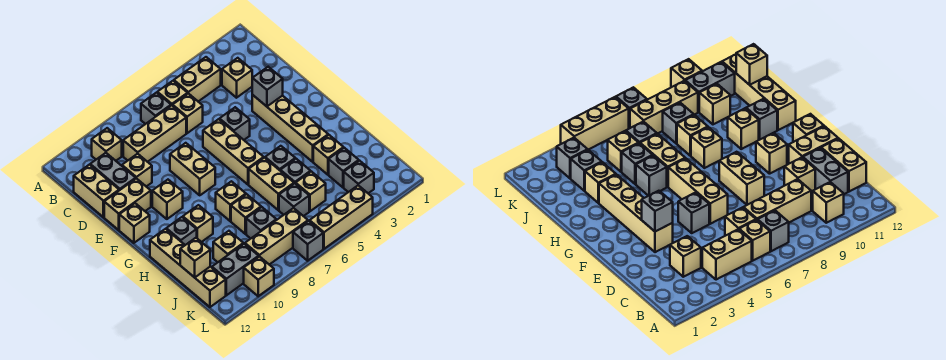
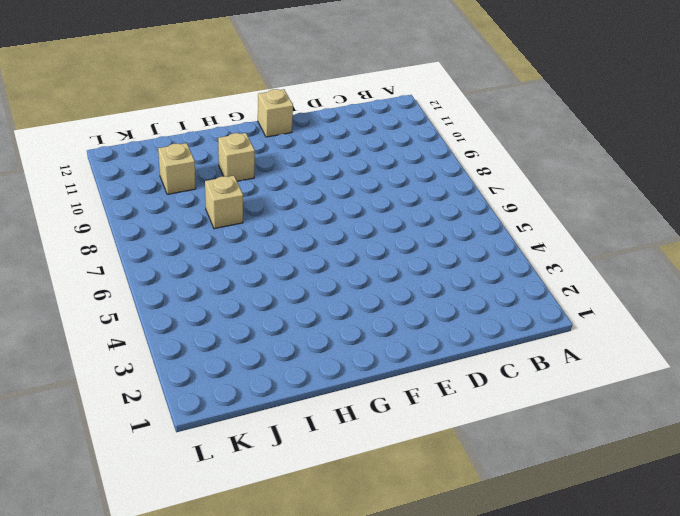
none -> tan 1x2 brick [174,57,221,102]
none -> tan 1x1 brick [157,81,188,106]
none -> grey 1x1 brick [141,93,171,124]
none -> tan 1x1 brick [92,128,122,161]

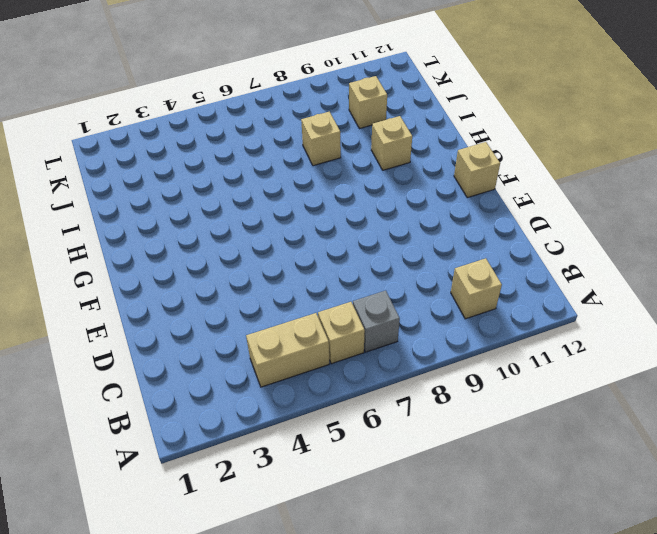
none -> tan 1x1 brick [222,58,252,98]
none -> tan 1x1 brick [173,93,203,133]
none -> tan 1x3 brick [123,105,186,162]
none -> grey 1x2 brick [90,153,136,190]

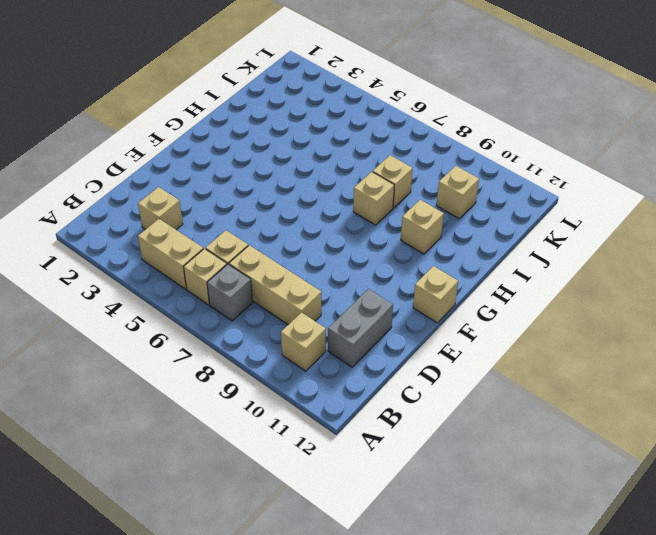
none -> tan 1x2 brick [74,165,119,217]
none -> tan 1x1 brick [122,154,152,187]
none -> tan 1x4 brick [252,95,328,162]
none -> grey 1x1 brick [220,107,250,140]

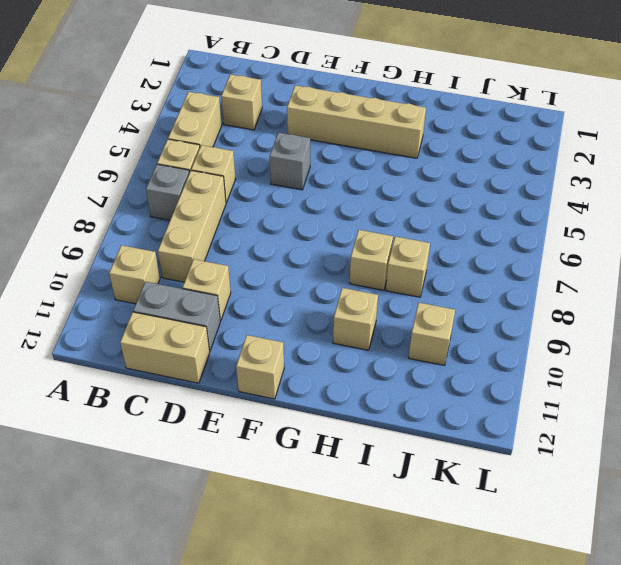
none -> tan 1x3 brick [203,119,264,184]
none -> tan 1x2 brick [170,143,215,195]
none -> tan 1x2 brick [104,178,151,230]
none -> tan 1x1 brick [152,180,183,219]

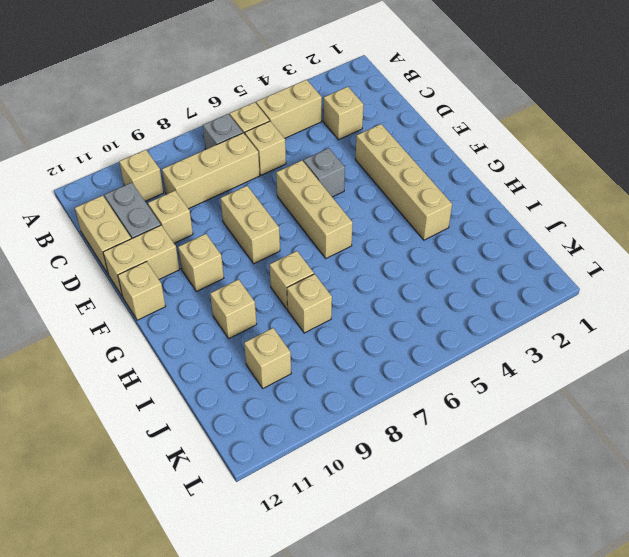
none -> grey 1x1 brick [265,146,295,170]
none -> tan 1x2 brick [249,158,294,210]
none -> grey 1x1 brick [166,217,197,245]
none -> tan 1x4 brick [150,229,226,307]

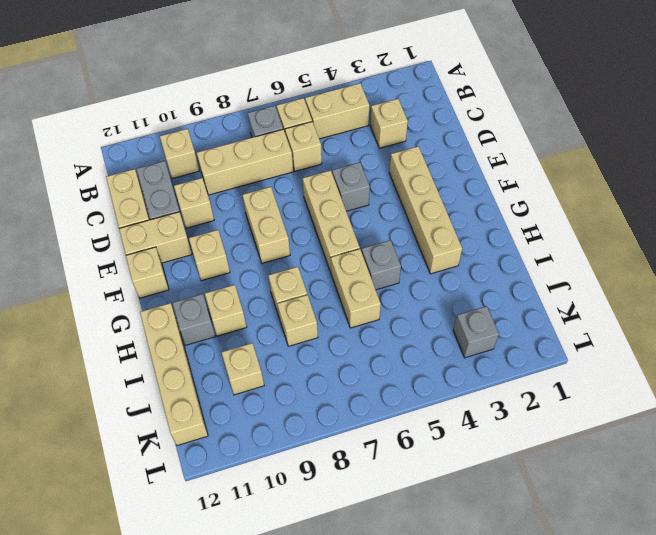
none -> tan 1x1 brick [313,135,344,175]
none -> grey 1x1 brick [280,159,311,184]
none -> grey 1x1 brick [329,148,359,187]
none -> tan 1x1 brick [296,171,326,211]

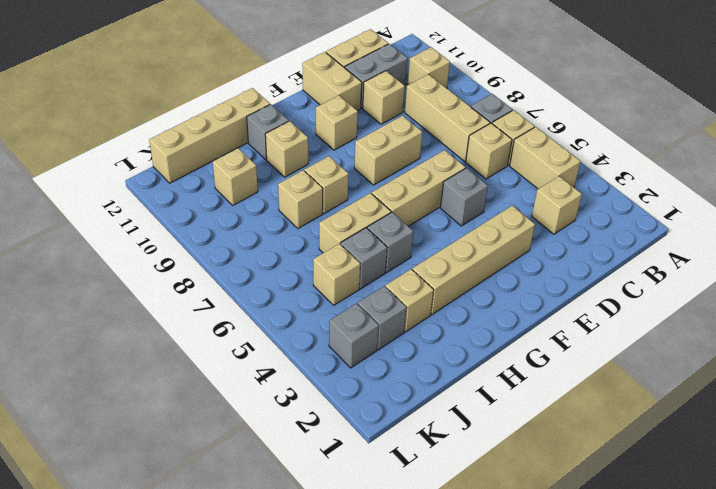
none -> tan 1x1 brick [119,203,150,243]
none -> grey 1x1 brick [279,183,309,216]
none -> grey 1x1 brick [246,207,276,239]
none -> tan 1x3 brick [245,208,308,265]

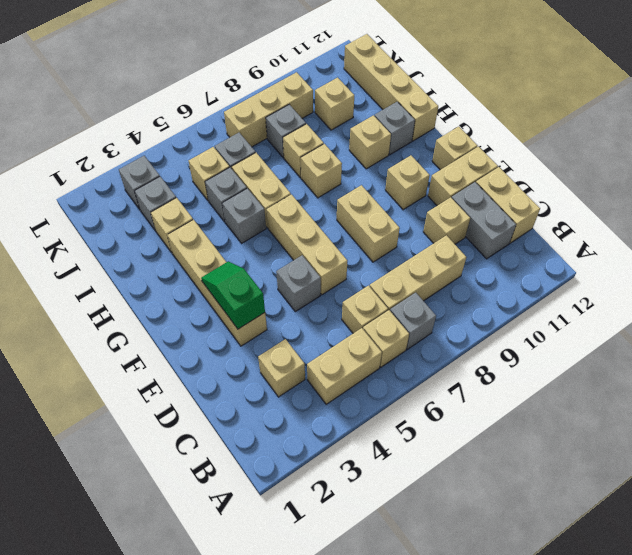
green 1x2 slope [201,261,265,329] -> grey 1x1 brick [252,67,283,106]
none -> tan 1x1 brick [92,128,122,161]
none -> grey 1x2 brick [212,244,259,295]
none -> tan 1x3 brick [310,185,373,249]
none -> grey 1x1 brick [293,221,323,261]

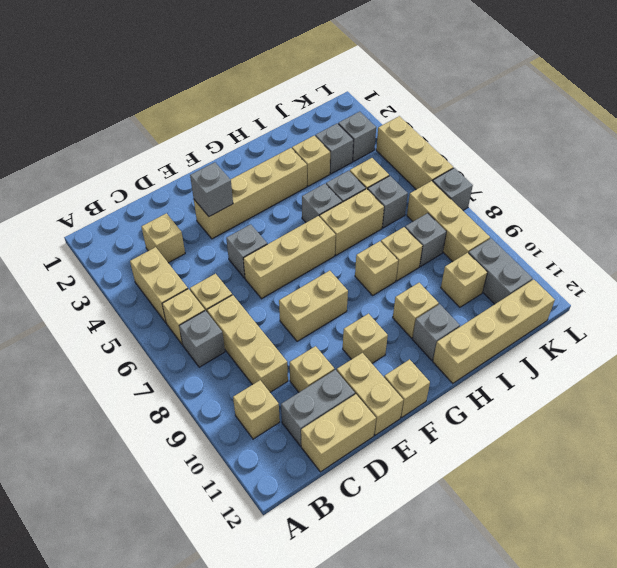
none -> tan 1x1 brick [244,256,274,296]
none -> tan 1x1 brick [180,238,210,277]

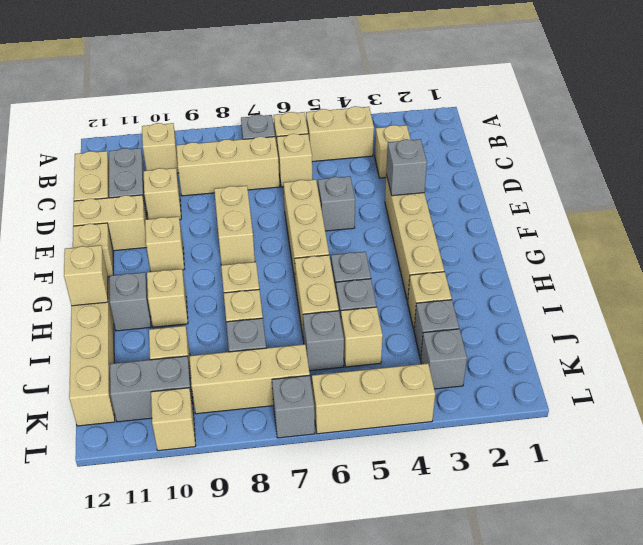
tan 1x1 brick [64,245,108,306] -> tan 1x1 brick moved to [180,238,210,277]

